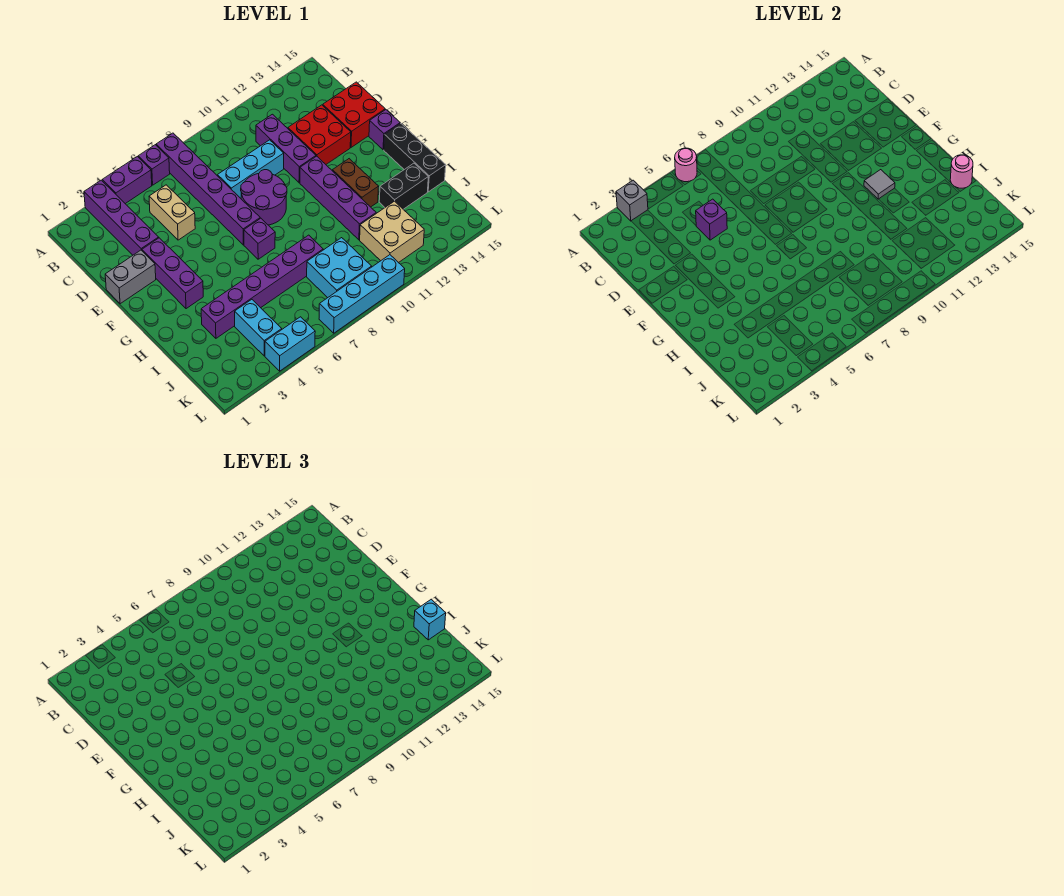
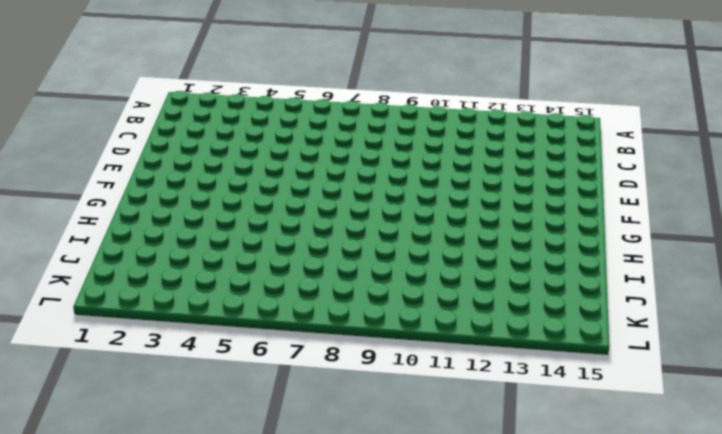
none -> purple 1x4 brick [84,180,159,255]
none -> purple 1x2 brick [102,157,152,204]
none -> purple 1x1 brick [138,145,170,185]
none -> purple 1x6 brick [156,133,260,245]

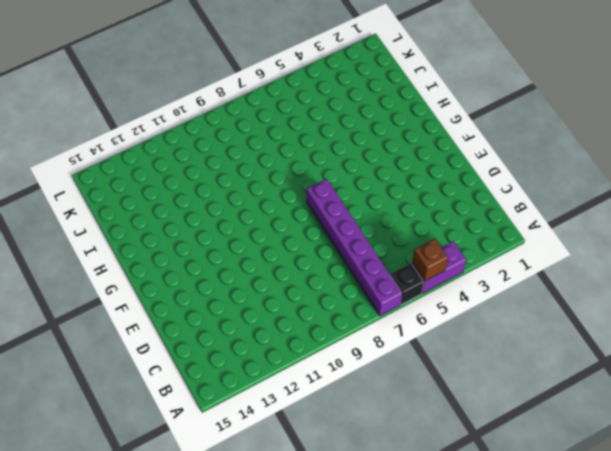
brown 1x1 brick [412,239,448,281] -> none
black 1x1 brick [391,263,424,305] -> purple 1x1 brick [138,145,170,185]
none -> purple 1x4 brick [84,180,159,255]
none -> tan 1x2 brick [149,185,195,240]
none -> purple 1x3 brick [256,114,316,183]
none -> cyan 1x3 brick [218,140,284,198]

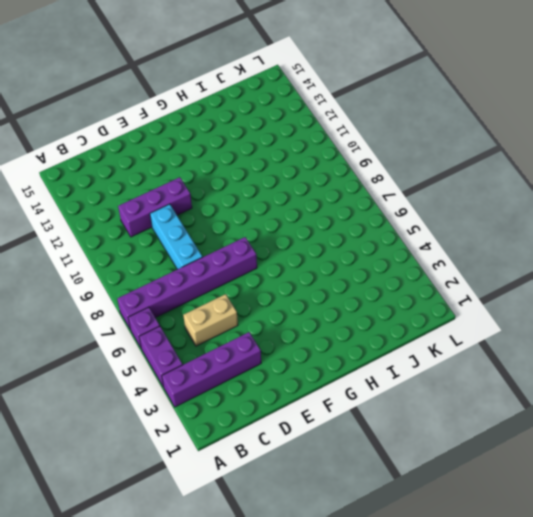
none -> red 2x2 brick [288,105,351,164]
none -> red 2x2 brick [323,82,385,147]
none -> grey 1x2 brick [105,250,156,304]
none -> purple 1x3 brick [142,238,203,309]

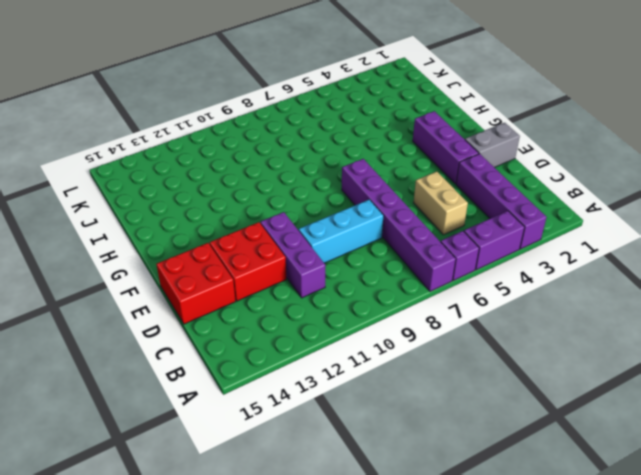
none -> purple 2x2 round brick [241,170,287,225]
none -> purple 1x4 brick [300,156,376,240]
none -> purple 1x1 brick [369,110,400,150]
none -> purple 1x1 brick [244,218,275,259]

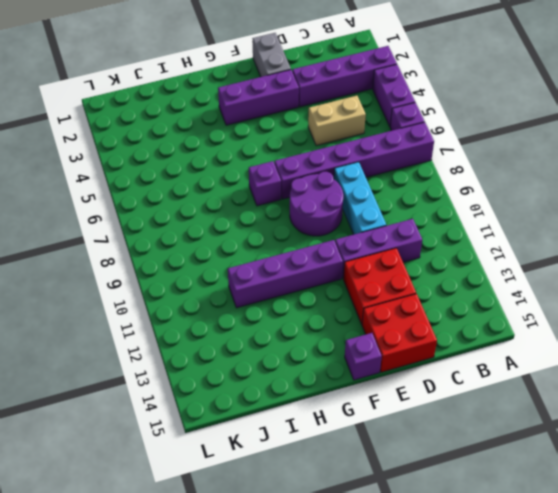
none -> brown 1x2 brick [332,159,379,207]
none -> black 1x3 brick [384,123,446,192]
none -> purple 1x6 brick [201,235,323,338]
none -> black 1x2 brick [379,163,428,209]

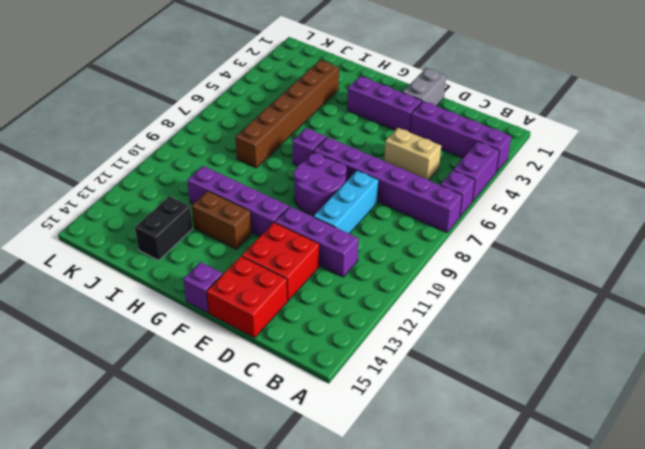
brown 1x6 brick [235,60,339,168] -> purple 1x6 brick [201,235,323,338]
none -> black 1x3 brick [384,123,446,192]
none -> cyan 1x2 brick [235,300,282,356]
none -> cyan 2x2 brick [307,238,372,298]
none -> tan 2x2 brick [360,201,424,263]

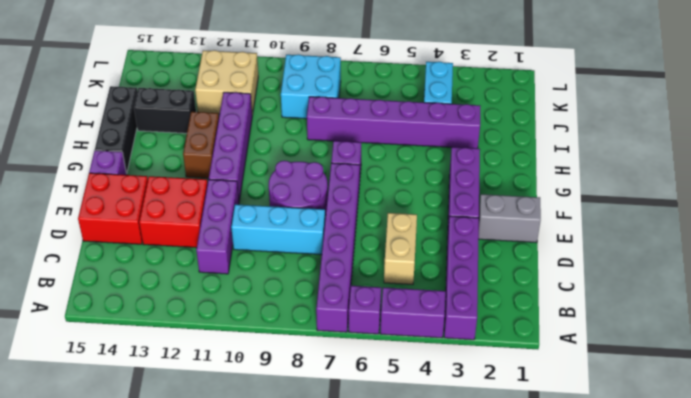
none -> cyan 1x2 brick [265,317,315,371]
none -> cyan 1x4 brick [319,255,405,333]
none -> grey 1x1 brick [616,180,648,221]
none -> pink 1x1 round brick [675,148,697,182]

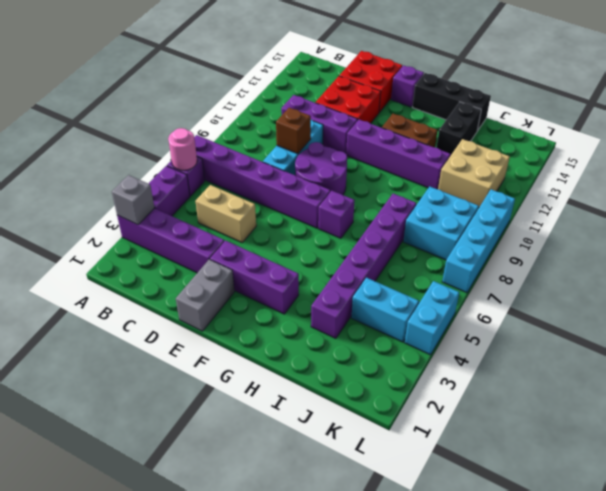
brown 1x1 brick [276,108,311,154] -> none
none -> purple 1x1 brick [696,199,727,240]
none -> grey 1x1 tile [864,170,895,199]
none -> pink 1x1 round brick [950,155,973,188]
none -> cyan 1x1 brick [414,599,446,640]

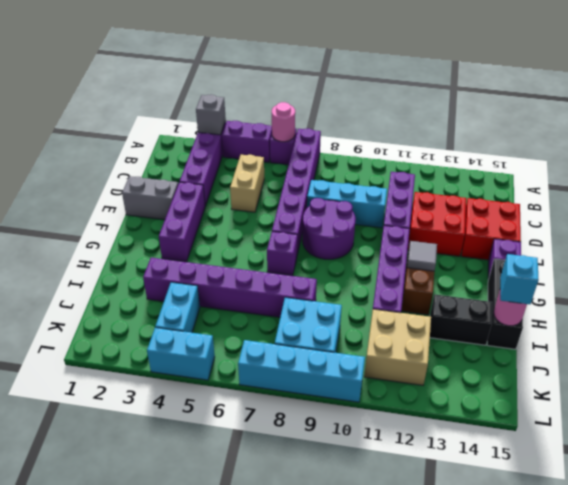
none -> purple 1x1 brick [696,199,727,240]

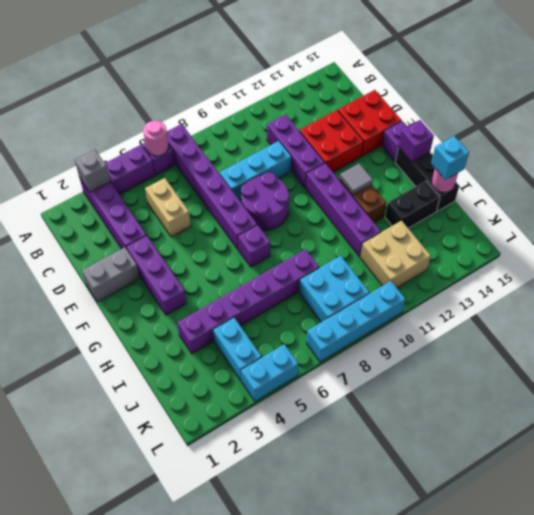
purple 1x1 brick [398,120,434,162] -> purple 1x1 brick moved to [696,199,727,240]

